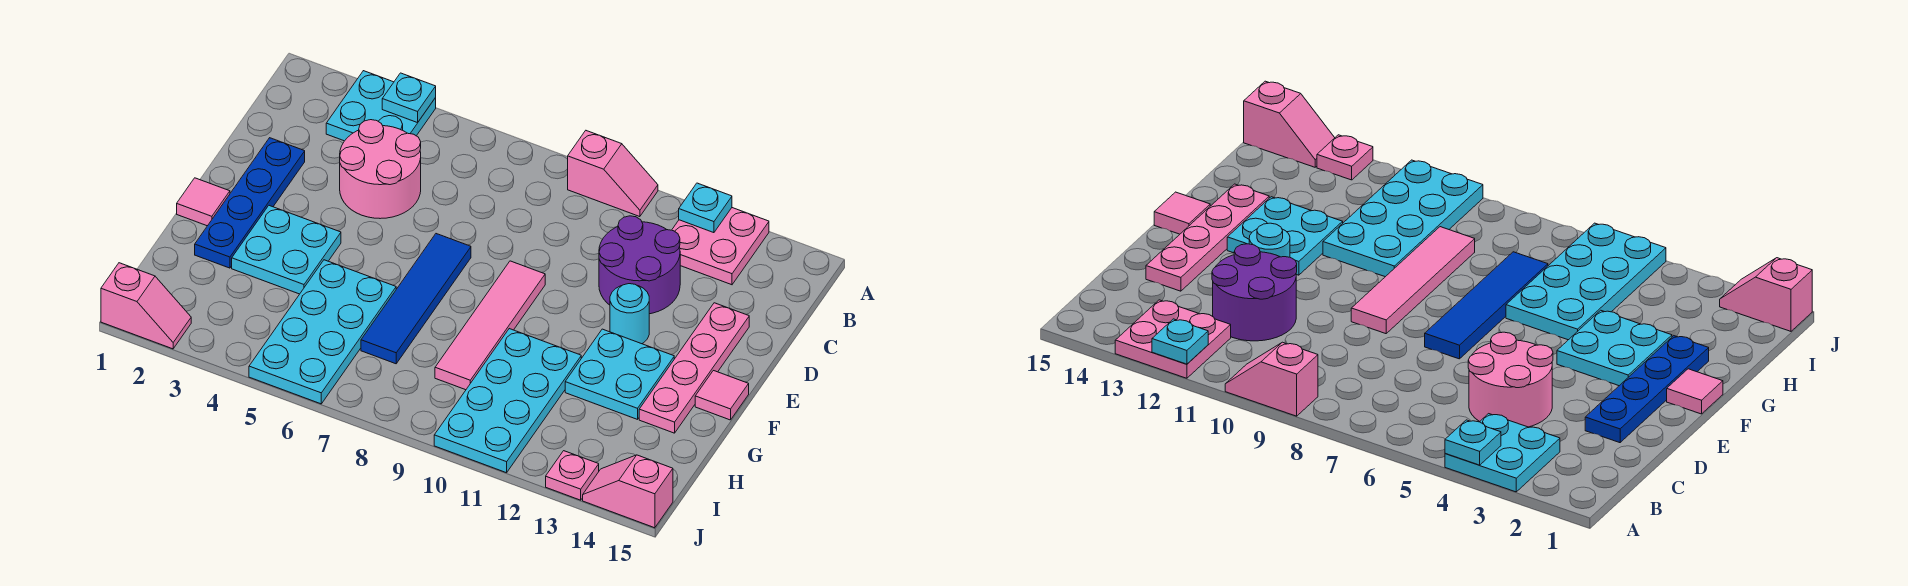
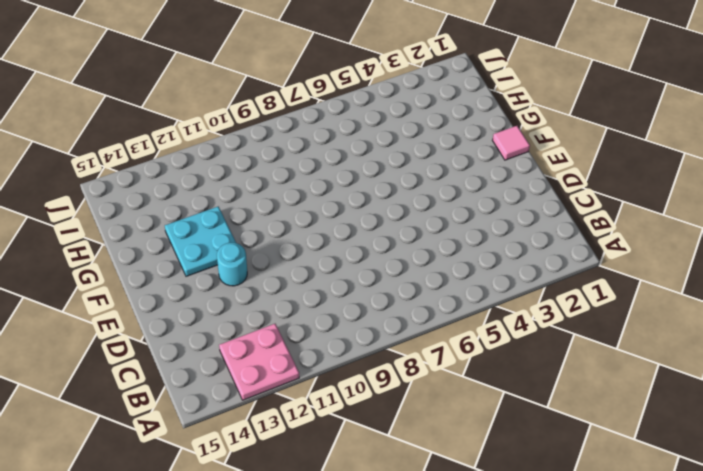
none -> cyan 2x2 plate [326,71,436,141]
none -> pink 1x2 slope [568,131,658,217]
none -> pink 2x2 round brick [340,120,421,219]

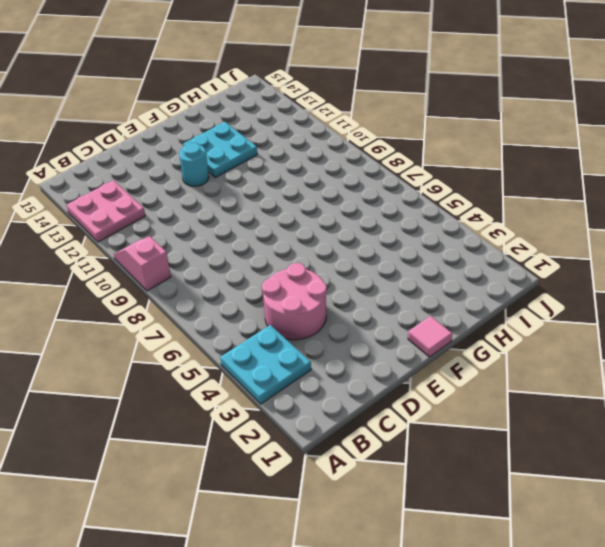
none -> purple 2x2 round brick [599,216,680,314]
none -> blue 1x4 plate [195,138,305,268]
none -> pink 1x4 plate [639,303,749,433]

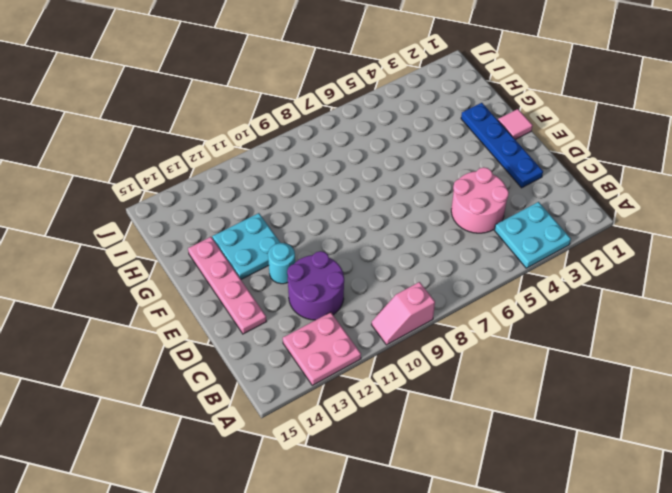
none -> blue 1x4 tile [361,234,471,364]
none -> pink 1x4 tile [435,261,545,390]
none -> cyan 2x2 plate [232,206,341,294]

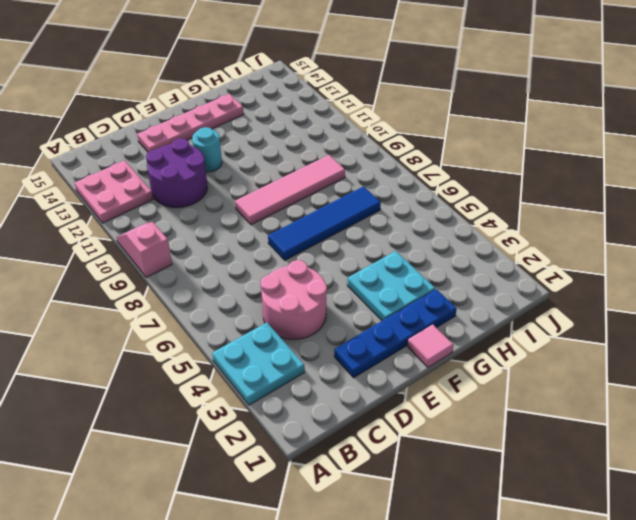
none -> cyan 2x2 plate [565,329,674,419]
none -> pink 1x1 tile [695,371,749,420]
none -> cyan 2x4 plate [249,260,396,404]

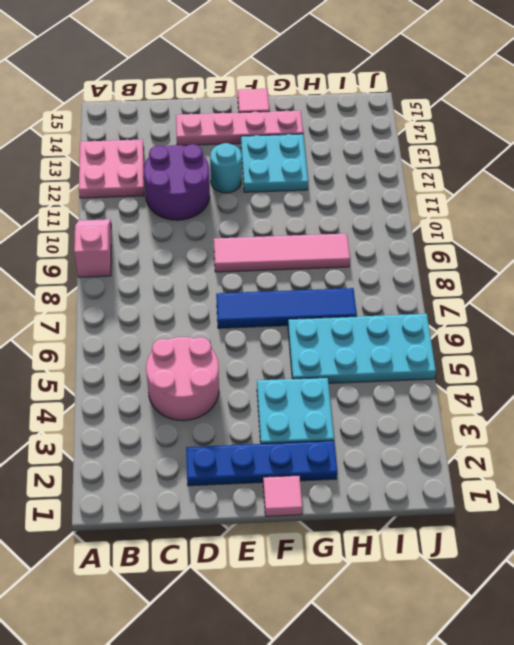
none -> cyan 2x2 plate [326,71,436,141]
none -> cyan 2x4 plate [434,329,581,473]
none -> pink 1x2 slope [101,263,191,349]

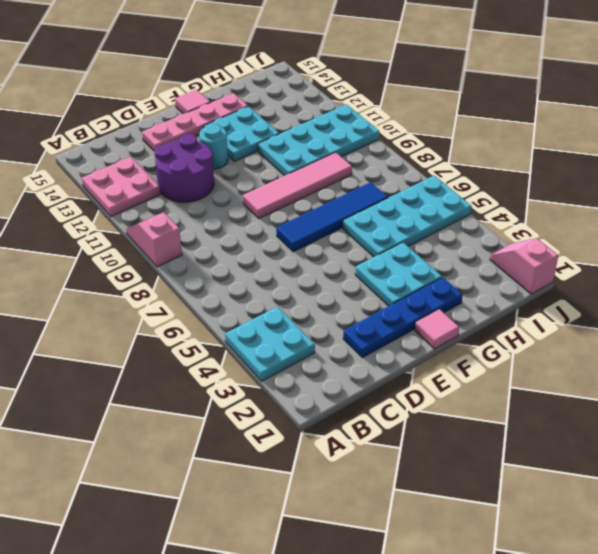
none -> pink 2x2 round brick [340,120,421,219]
none -> pink 1x1 plate [546,451,599,500]
none -> pink 1x2 slope [583,455,673,528]

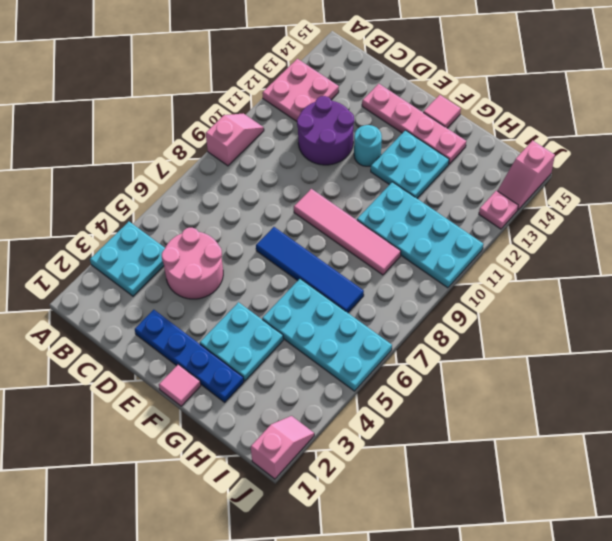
none -> cyan 1x1 plate [382,73,436,123]
none -> cyan 1x1 plate [679,183,732,233]

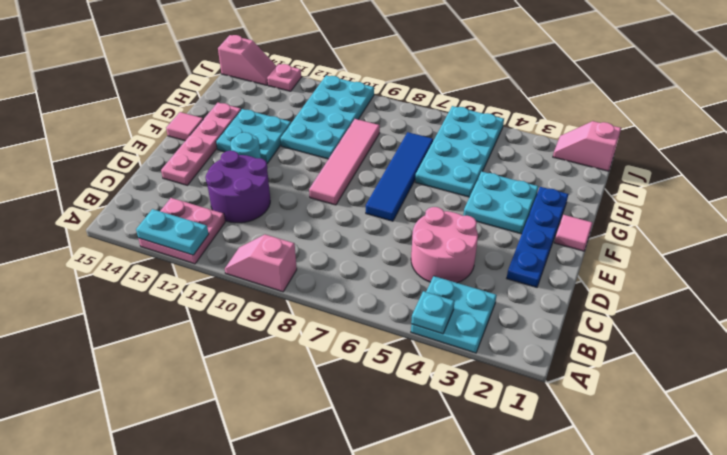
cyan 1x2 plate [136,209,209,255] -> cyan 1x1 plate [679,183,732,233]

